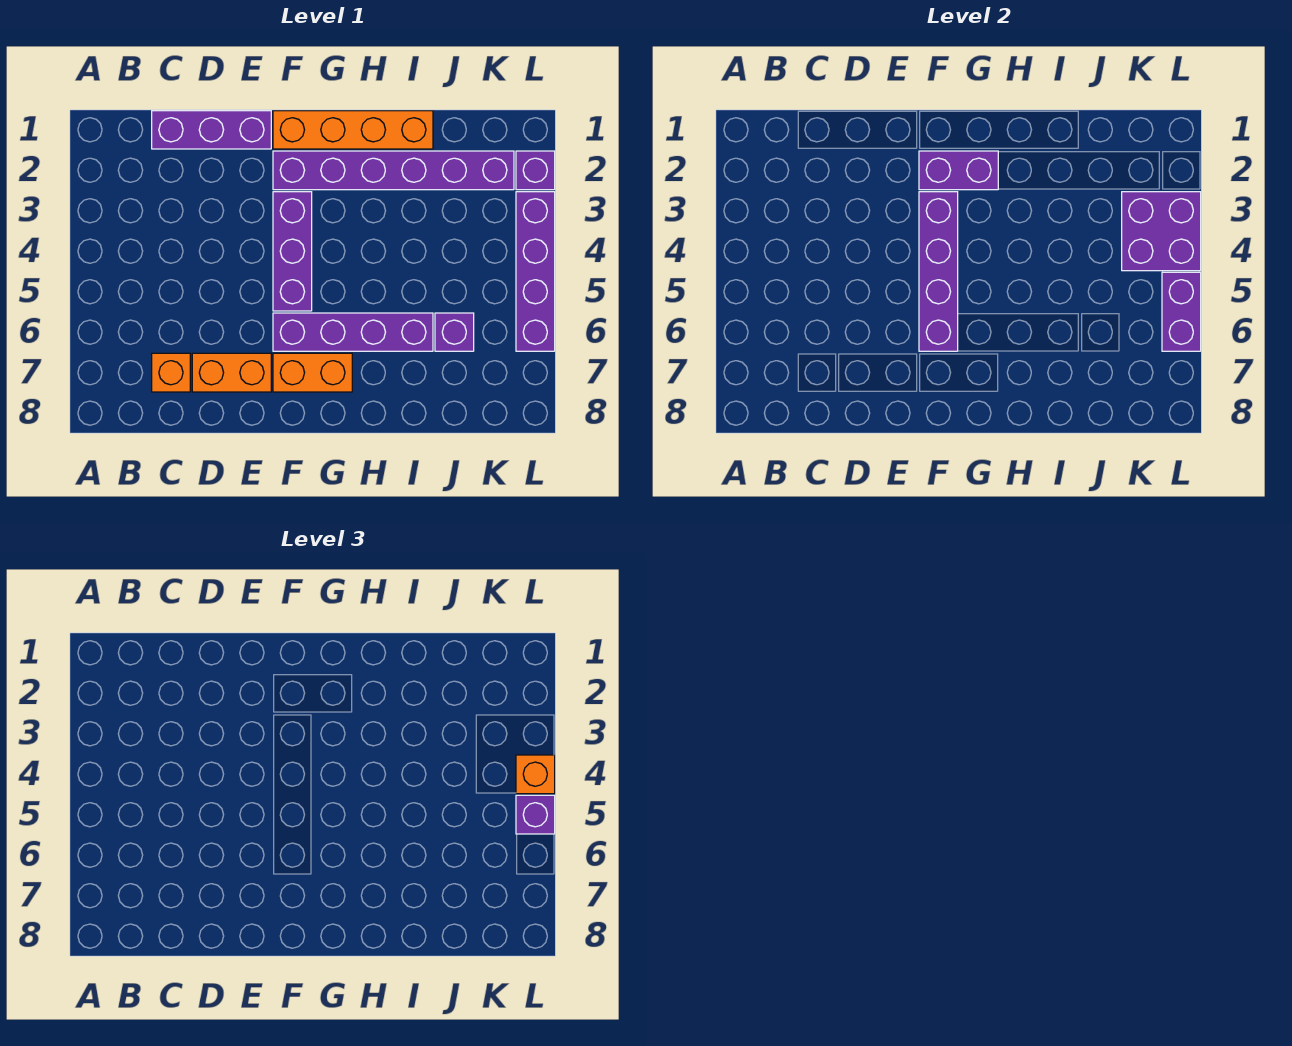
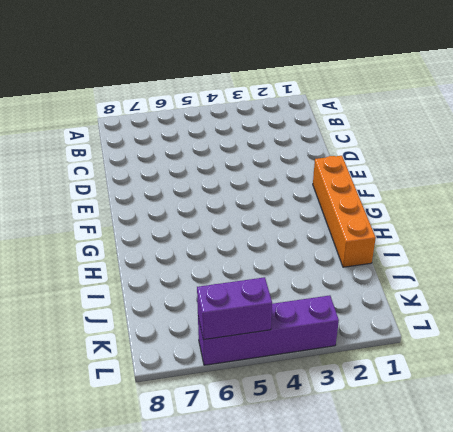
none -> purple 1x3 brick [152,111,271,149]
none -> orange 1x1 brick [152,353,190,392]
none -> orange 1x2 brick [192,353,271,392]

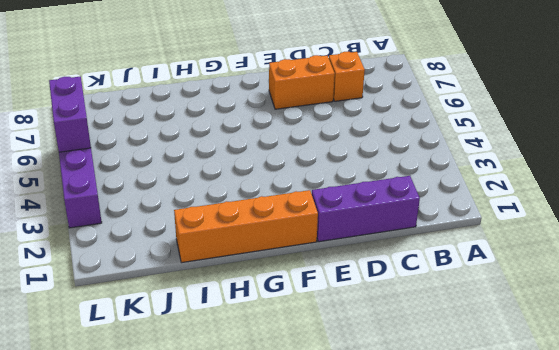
none -> purple 1x6 brick [273,151,514,190]
none -> purple 1x3 brick [273,192,312,311]
none -> purple 1x4 brick [273,313,433,351]

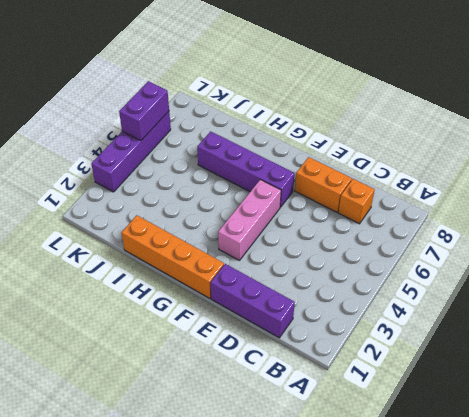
pink 1x3 brick [218,180,281,261] -> purple 1x3 brick [273,192,312,311]
none -> purple 1x6 brick [273,151,514,190]
none -> orange 1x2 brick [273,353,352,392]
none -> purple 1x1 brick [435,313,474,351]

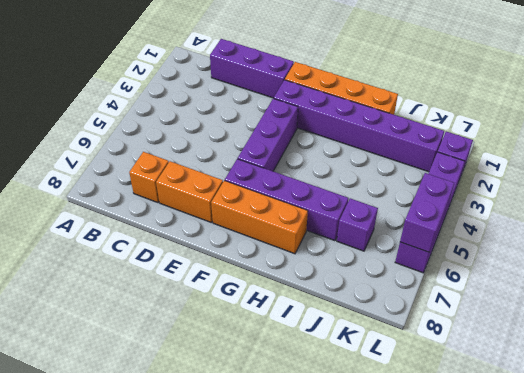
orange 1x3 brick [211,181,308,254] -> orange 1x2 brick [273,353,352,392]
none -> purple 1x2 brick [919,151,998,190]
none -> purple 1x4 brick [919,192,958,351]
none -> purple 2x2 brick [1122,192,1201,271]

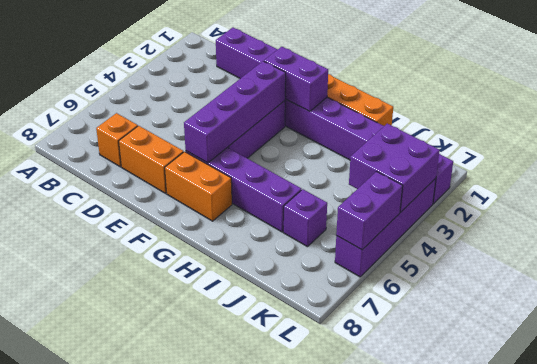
none -> orange 1x1 brick [516,755,555,794]
none -> purple 1x1 brick [516,795,555,834]

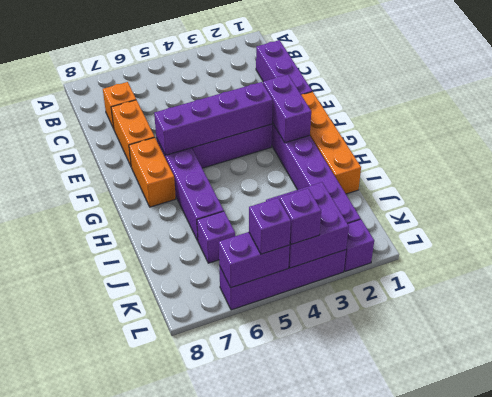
purple 1x1 brick [279,188,321,244] -> orange 1x1 brick [516,755,555,794]

